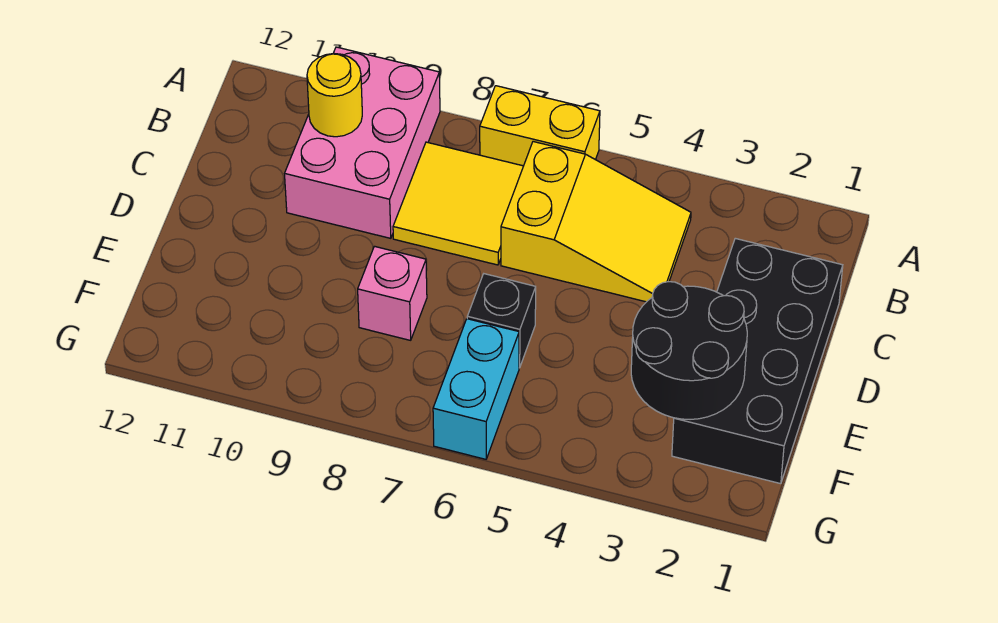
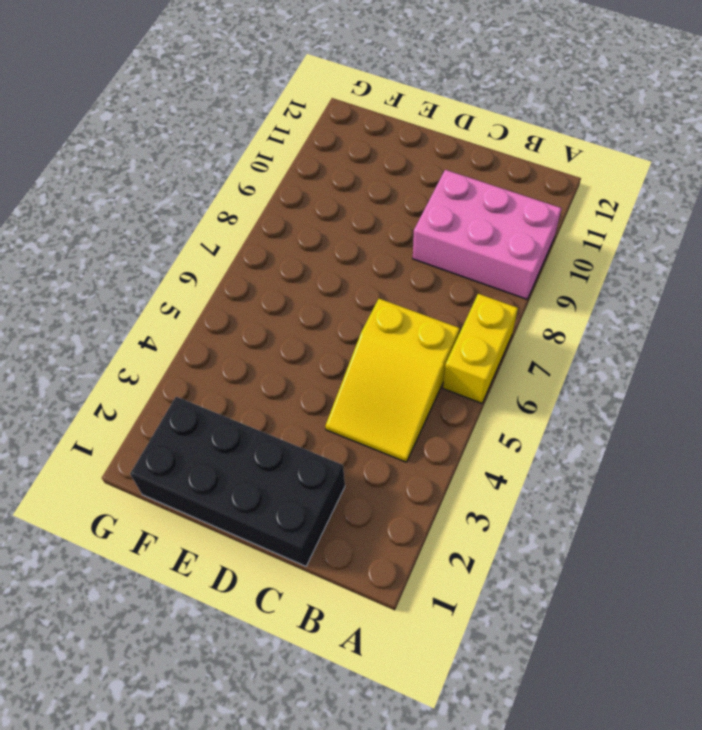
none -> yellow 2x2 tile [393,142,523,265]
none -> black 1x1 brick [467,274,536,368]

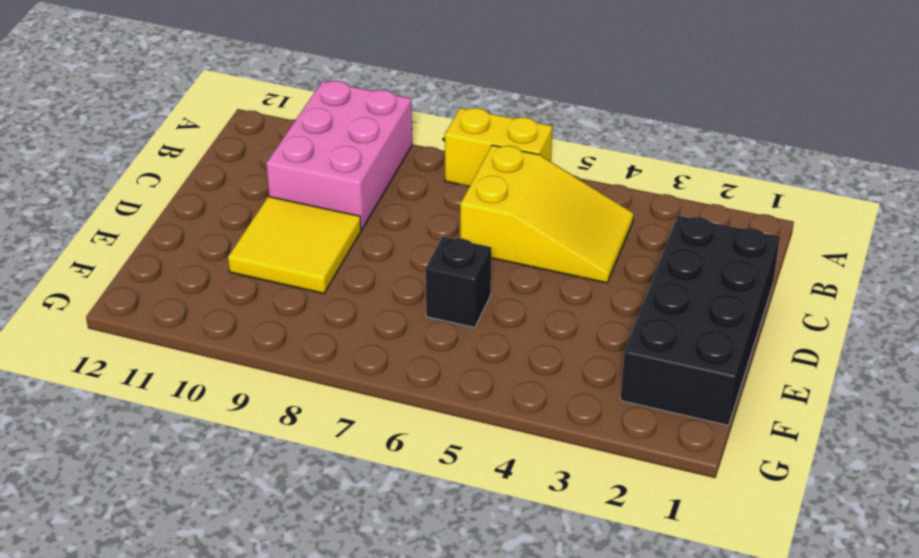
yellow 2x2 tile [228,197,361,293] -> yellow 2x2 tile moved to [393,142,523,265]
none -> pink 1x1 brick [358,246,427,340]
none -> cyan 1x2 brick [433,319,519,459]

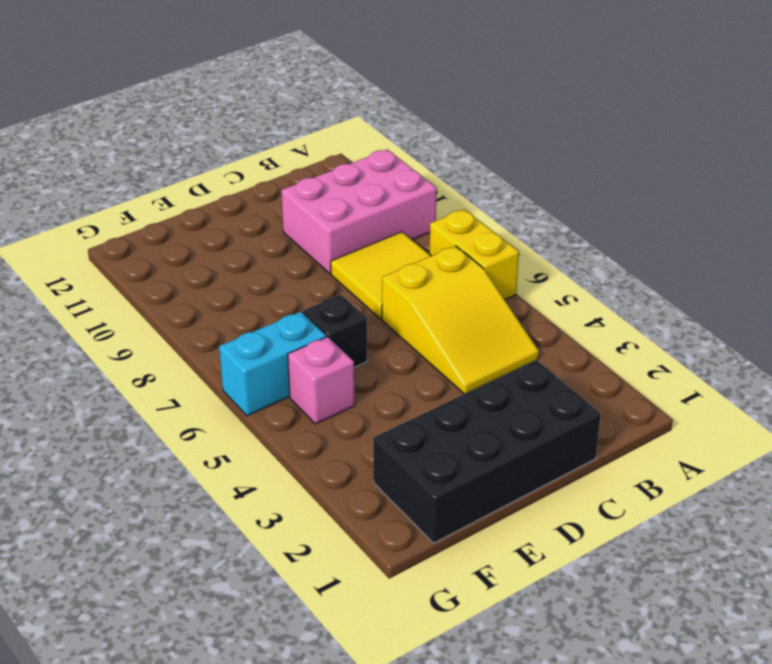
pink 1x1 brick [288,337,355,424] -> pink 1x1 brick moved to [358,246,427,340]
none -> yellow 1x1 round brick [307,53,362,137]
none -> black 2x2 round brick [631,282,747,419]

